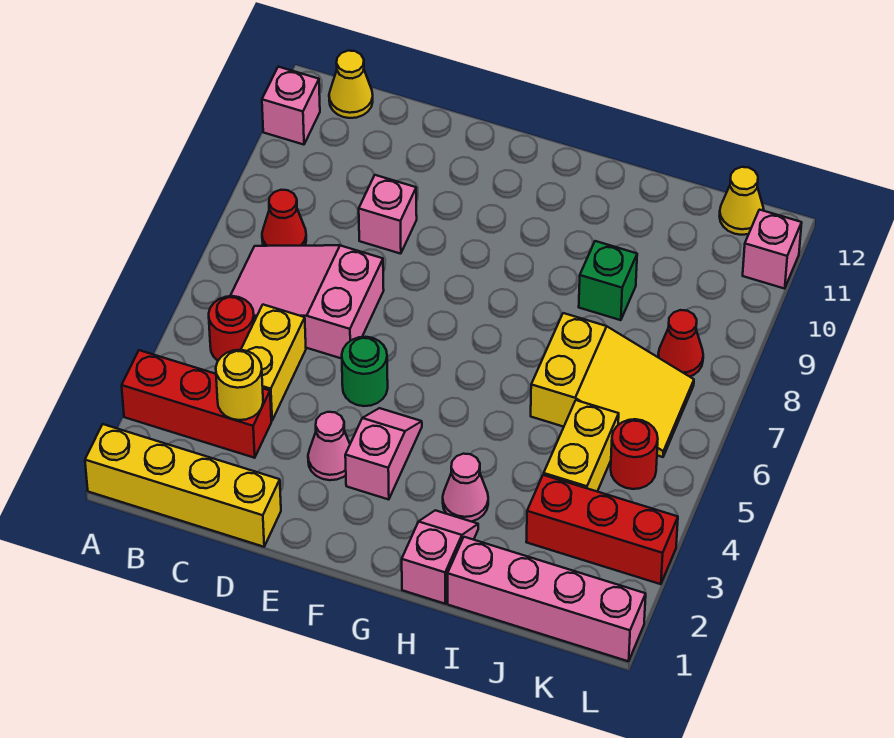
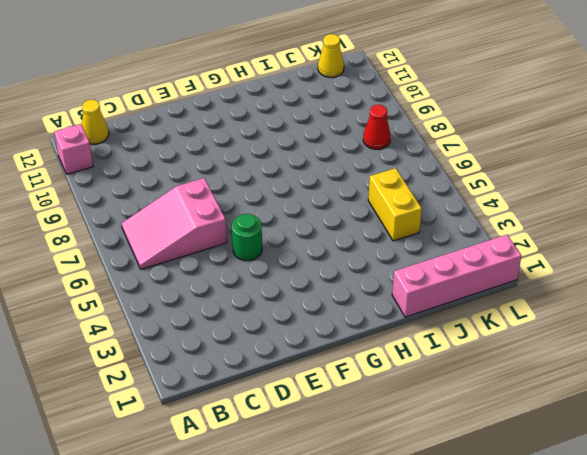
none -> yellow 1x4 brick [85,424,281,547]
none -> red 1x3 brick [122,350,271,458]
none -> red 1x1 round brick [209,296,254,360]

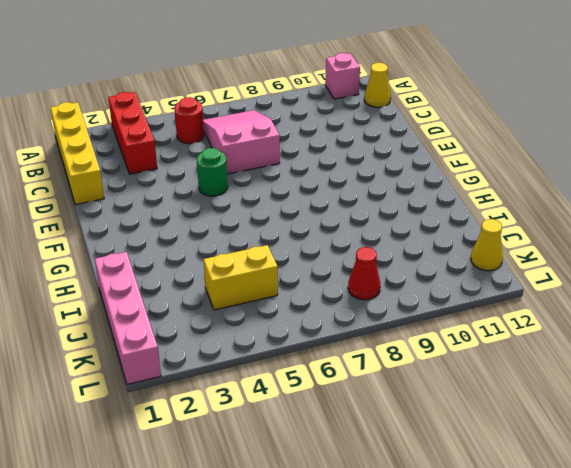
none -> red 1x1 cone [262,190,306,246]
none -> yellow 1x2 brick [241,305,306,421]
none -> pink 1x1 brick [359,175,417,254]

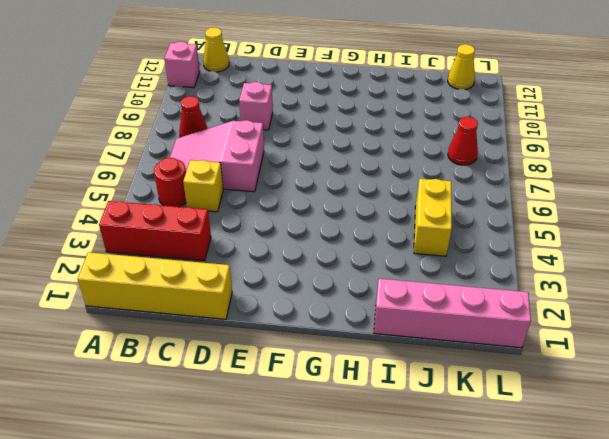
yellow 1x1 brick [183,160,223,212] -> yellow 1x2 brick [241,305,306,421]
none -> pink 1x1 cone [308,412,350,480]
none -> green 1x1 round brick [342,337,388,406]
none -> pink 1x2 slope [345,408,422,500]

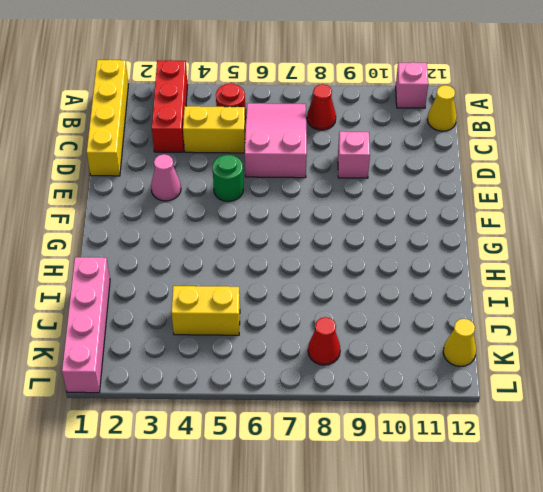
none -> pink 1x2 slope [345,408,422,500]
none -> pink 1x2 slope [402,510,478,604]
none -> pink 1x1 cone [443,454,488,522]

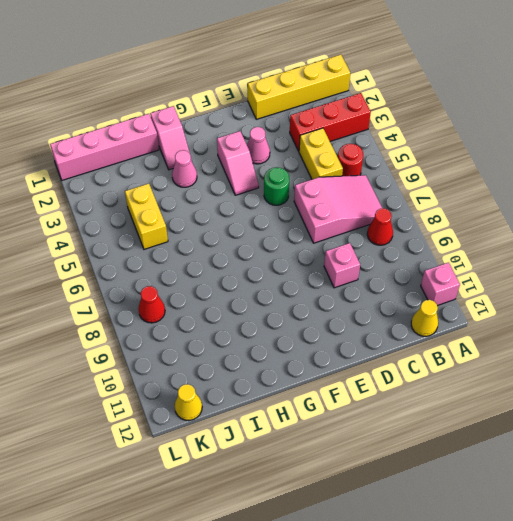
none -> yellow 2x3 slope [531,313,694,457]
none -> green 1x1 brick [579,241,637,320]
none -> red 1x3 brick [526,475,678,584]

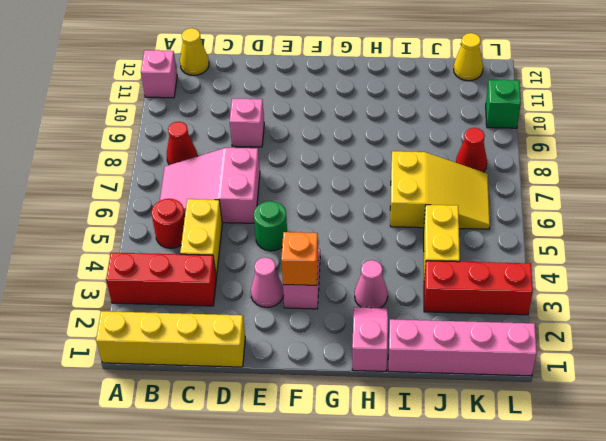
orange 1x1 brick [281,232,318,285] -> none
green 1x1 brick [486,80,521,128] -> green 1x1 brick moved to [579,241,637,320]
none -> red 1x1 round brick [611,419,658,489]
none -> pink 1x1 brick [743,210,802,289]
none -> yellow 1x1 round brick [216,350,263,420]

